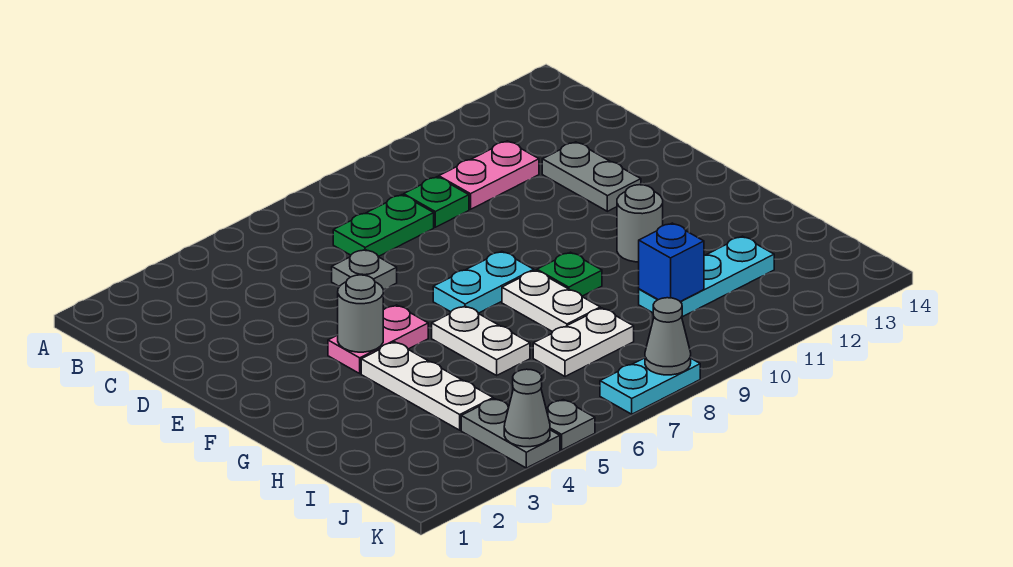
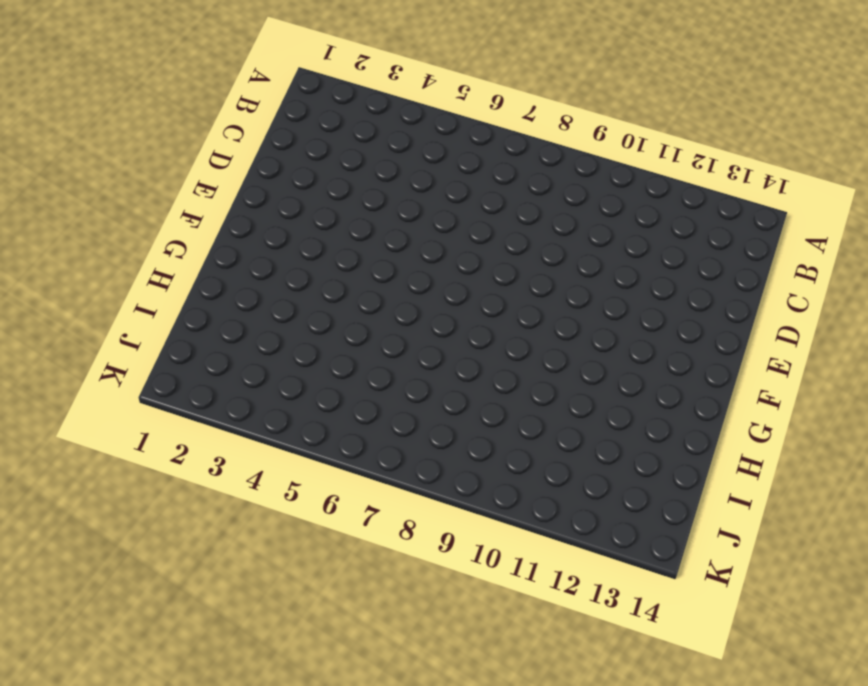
none -> green 1x2 plate [333,195,434,257]
none -> green 1x1 plate [404,177,469,227]
none -> pink 1x2 plate [439,141,539,209]

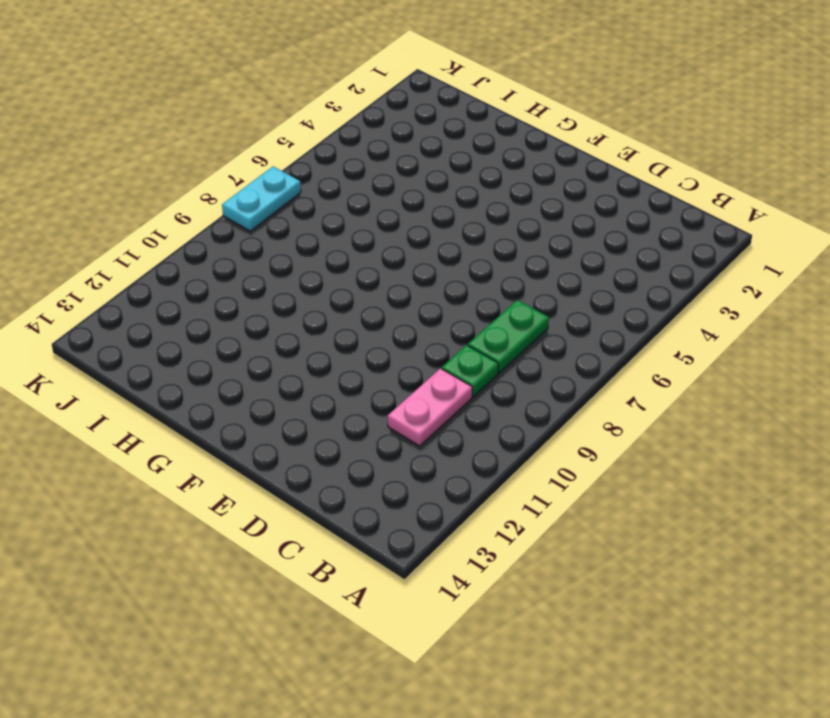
none -> grey 1x1 plate [332,250,397,290]
none -> grey 1x2 plate [542,142,641,211]
none -> pink 1x2 plate [328,305,428,373]

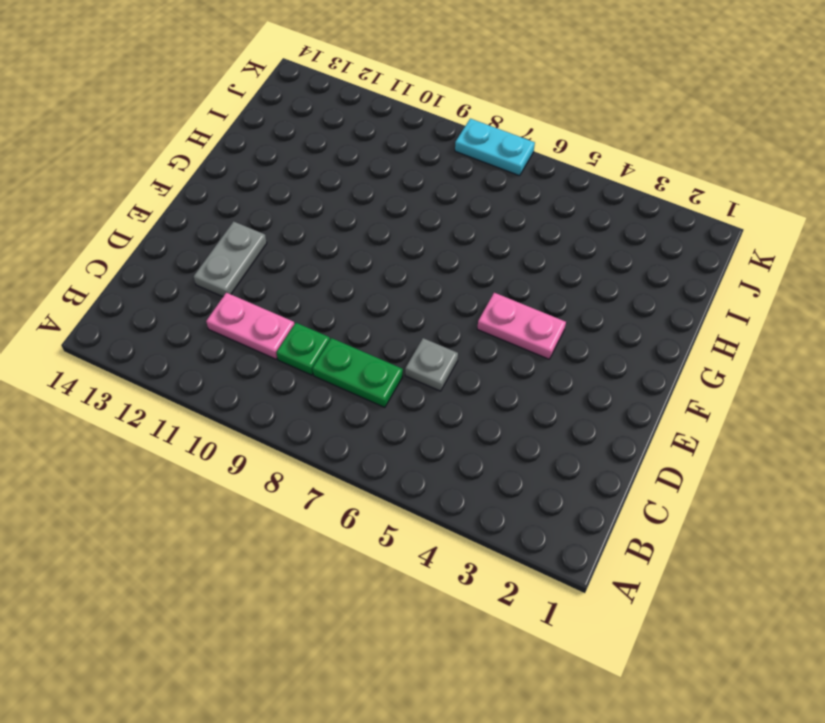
none -> cyan 1x2 plate [433,251,534,313]
none -> white 1x3 plate [361,342,493,430]
none -> white 1x2 plate [432,306,530,375]

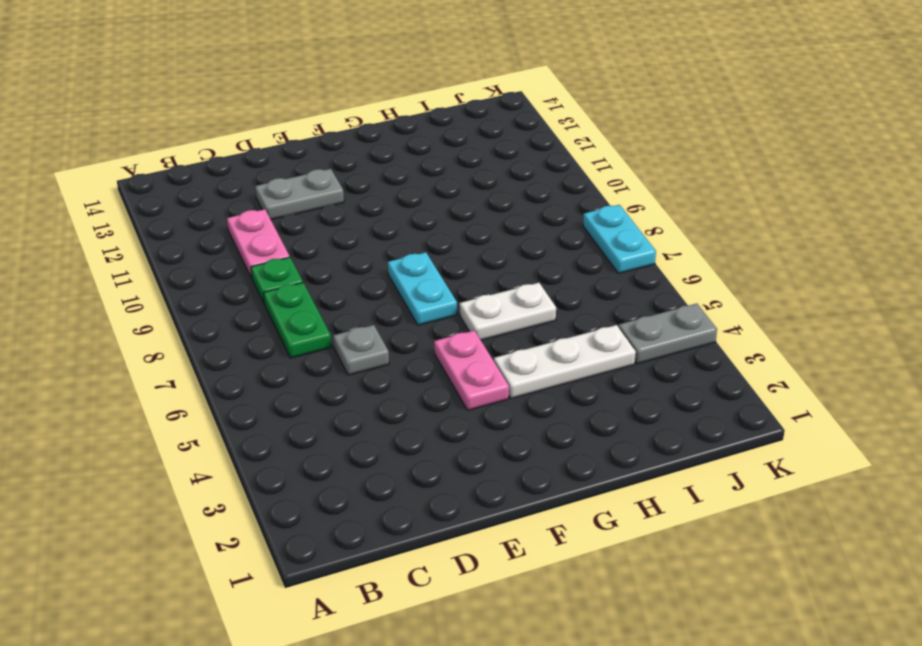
none -> white 1x2 plate [502,270,600,332]
none -> green 1x1 plate [537,252,602,296]
none -> grey 1x1 round brick [617,185,663,262]

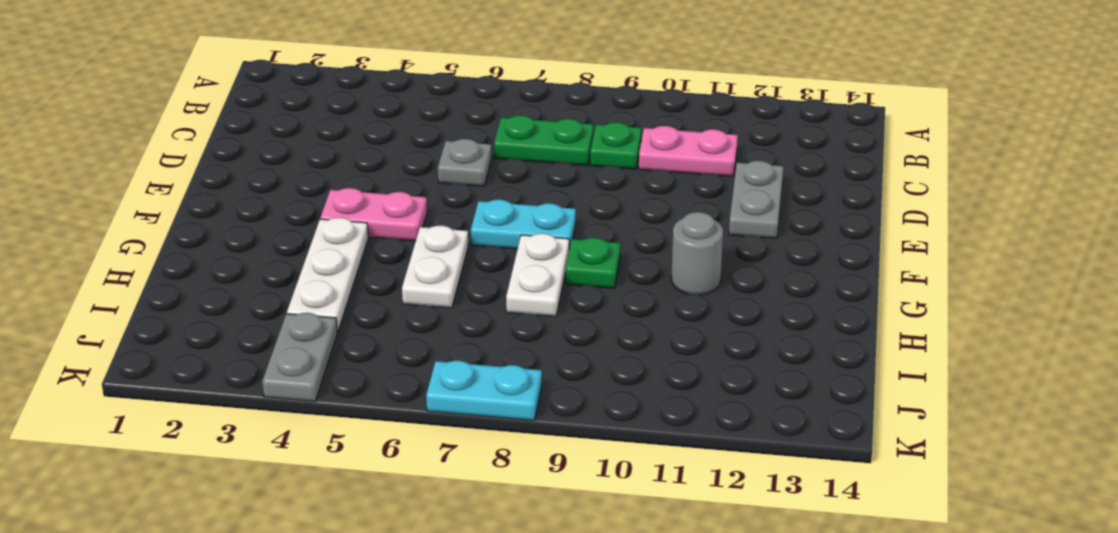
none -> white 1x2 plate [533,308,634,377]
none -> cyan 1x3 plate [639,236,774,317]
none -> grey 1x1 plate [546,400,595,450]

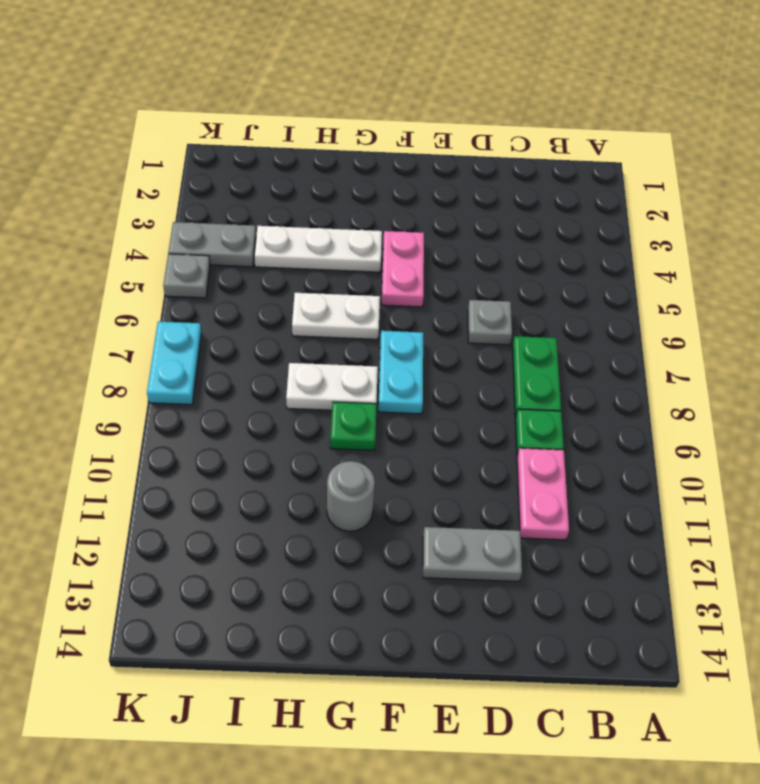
none -> white 1x2 plate [533,308,634,377]
none -> cyan 1x3 plate [639,236,774,317]
none -> grey 1x1 round brick [338,275,383,352]

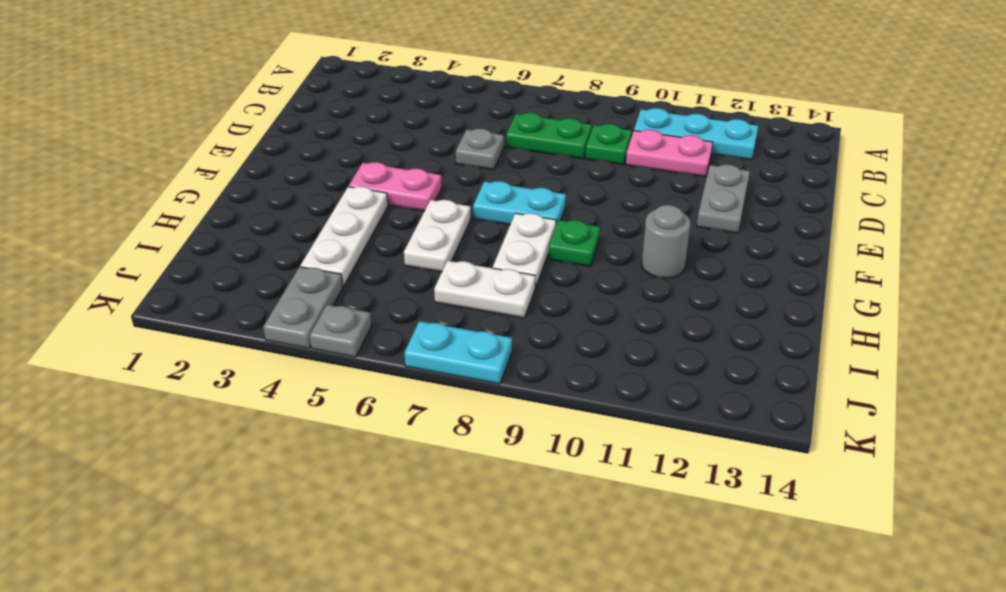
cyan 1x3 plate [634,108,758,160] -> cyan 1x3 plate moved to [639,236,774,317]
none -> grey 1x1 round brick [338,275,383,352]
none -> blue 1x1 brick [639,223,704,302]
none -> grey 1x1 cone [504,369,550,447]

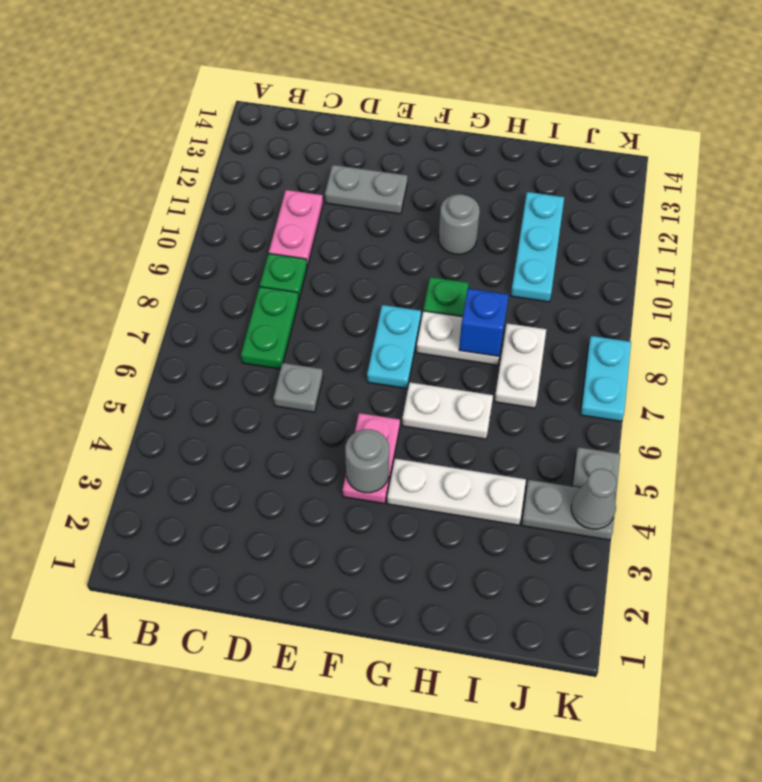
blue 1x1 brick [459,289,509,356] -> blue 1x1 brick moved to [639,223,704,302]
none -> grey 1x1 cone [645,298,691,375]

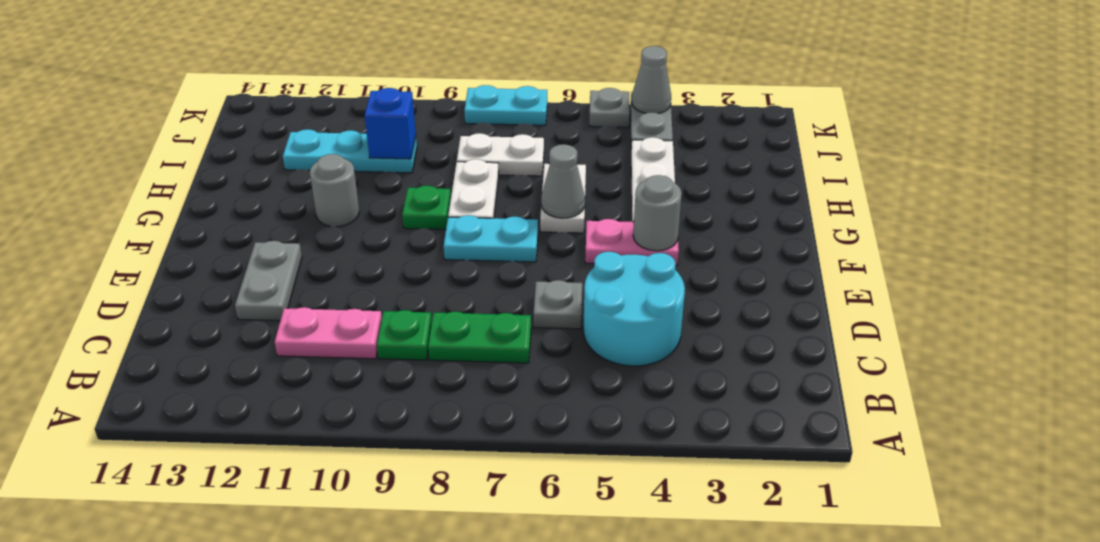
cyan 2x2 round brick [583,252,685,366] -> none
grey 1x1 cone [541,144,585,218] -> grey 1x1 cone moved to [645,298,691,375]

